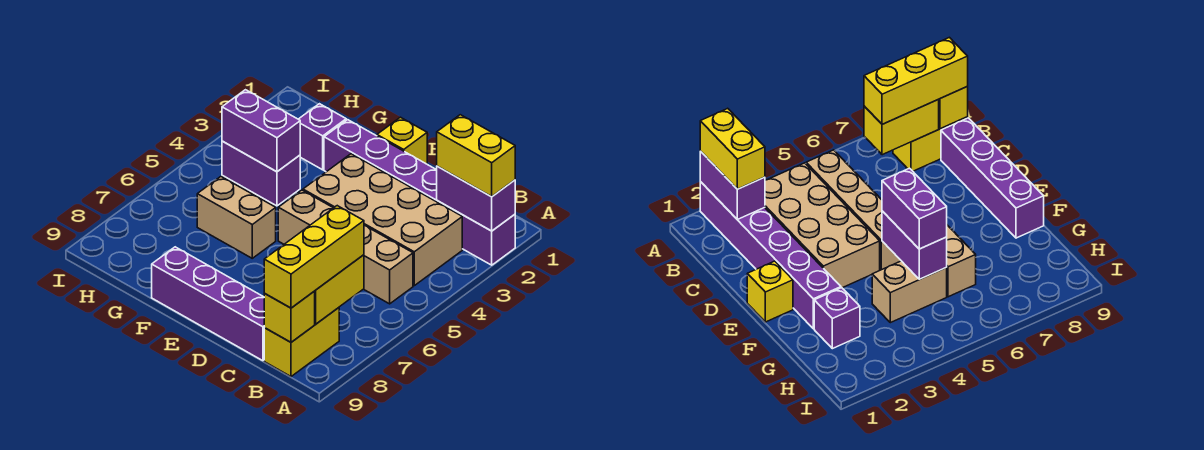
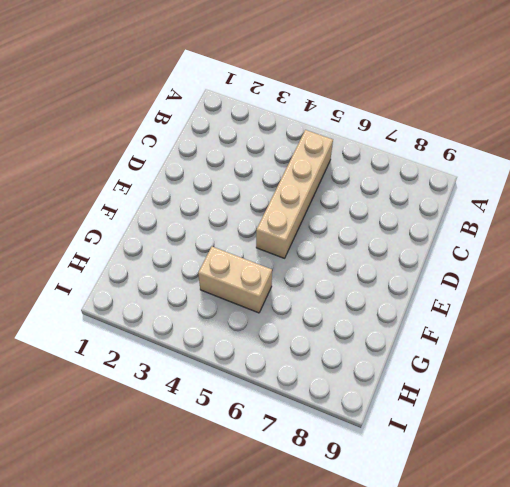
none -> purple 1x6 brick [324,120,515,265]
none -> tan 2x4 brick [303,154,462,286]
none -> yellow 1x2 brick [264,308,339,377]

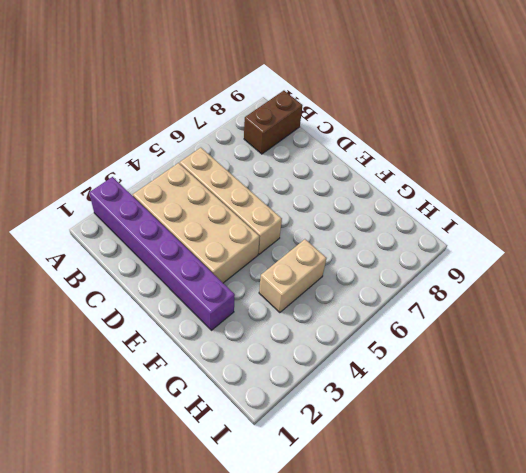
brown 1x2 brick [244,91,303,154] -> yellow 1x2 brick [264,308,339,377]
none -> purple 1x4 brick [152,247,265,361]
none -> yellow 1x1 brick [377,117,427,164]
none -> tan 1x2 brick [197,177,276,258]

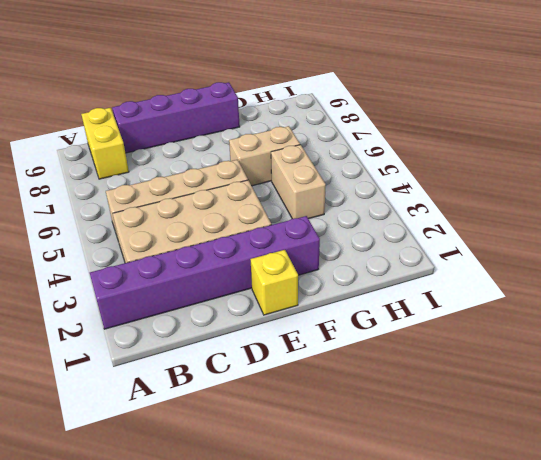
none -> purple 1x1 brick [299,104,346,170]
none -> purple 1x2 brick [437,166,515,231]
none -> yellow 1x2 brick [314,255,364,324]

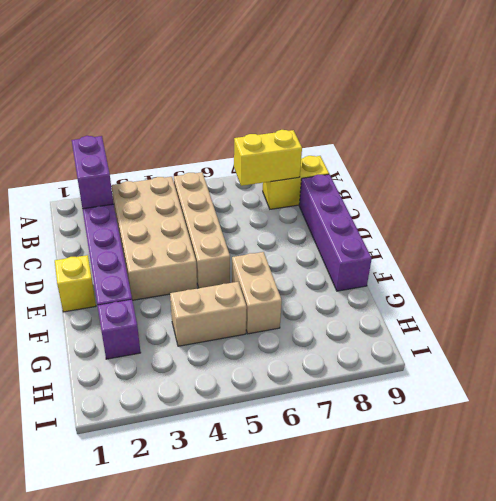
none -> yellow 1x1 brick [264,292,315,342]
none -> purple 1x2 brick [222,141,300,206]
none -> yellow 1x2 brick [437,115,515,197]

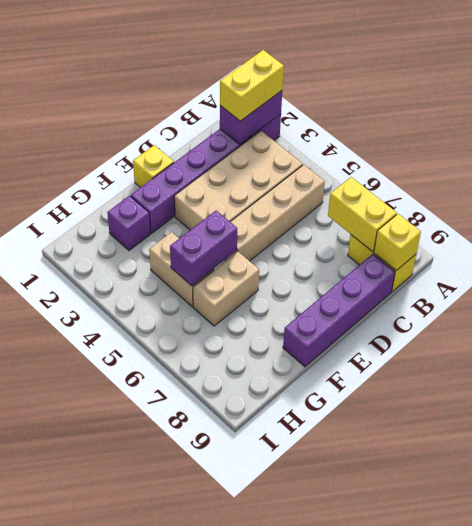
none -> yellow 1x3 brick [264,206,364,308]
none -> purple 1x2 brick [222,90,300,172]

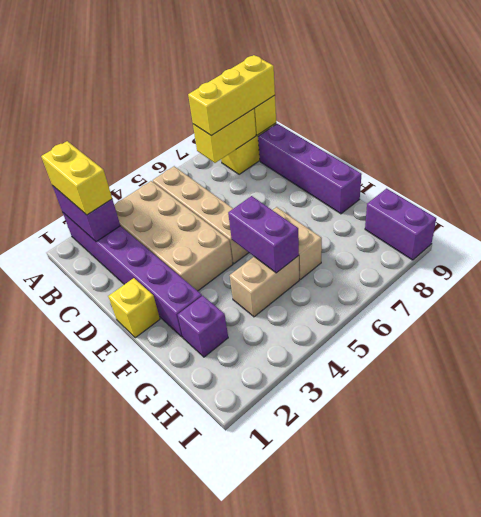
purple 1x2 brick [365,189,436,260] -> purple 1x2 brick moved to [222,90,300,172]

